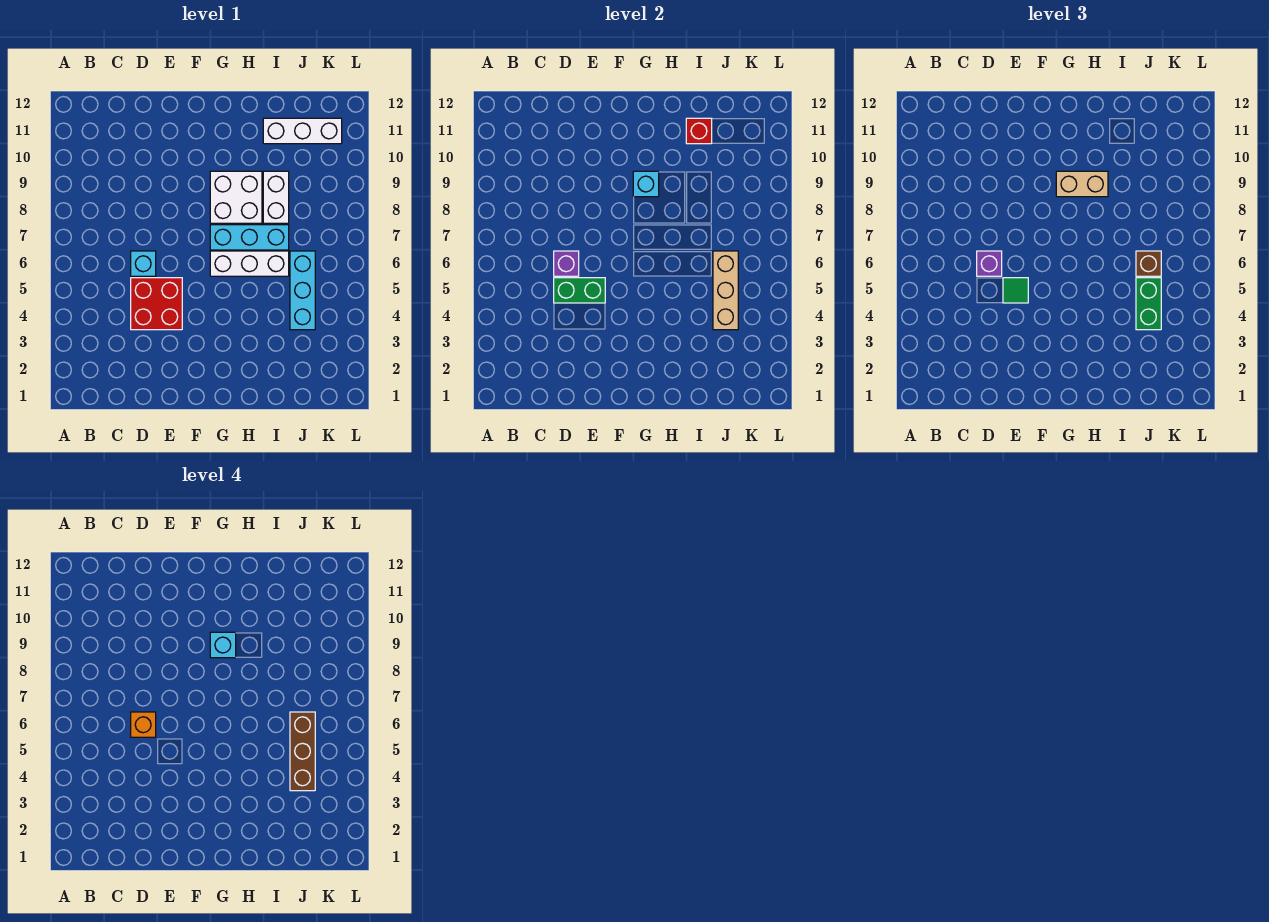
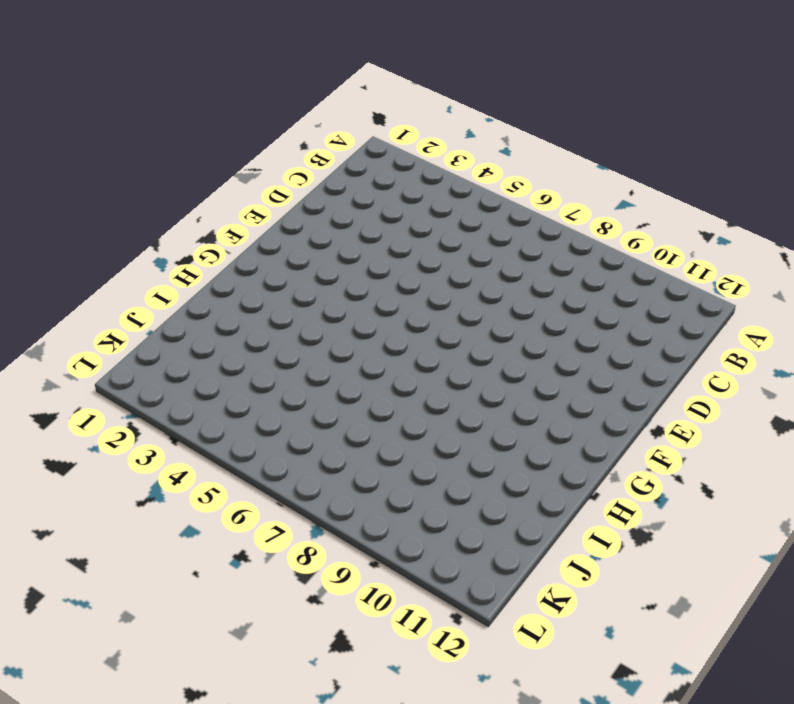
none -> red 2x2 brick [131,278,182,330]
none -> cyan 1x1 brick [131,251,156,276]
none -> white 1x3 brick [210,251,289,276]

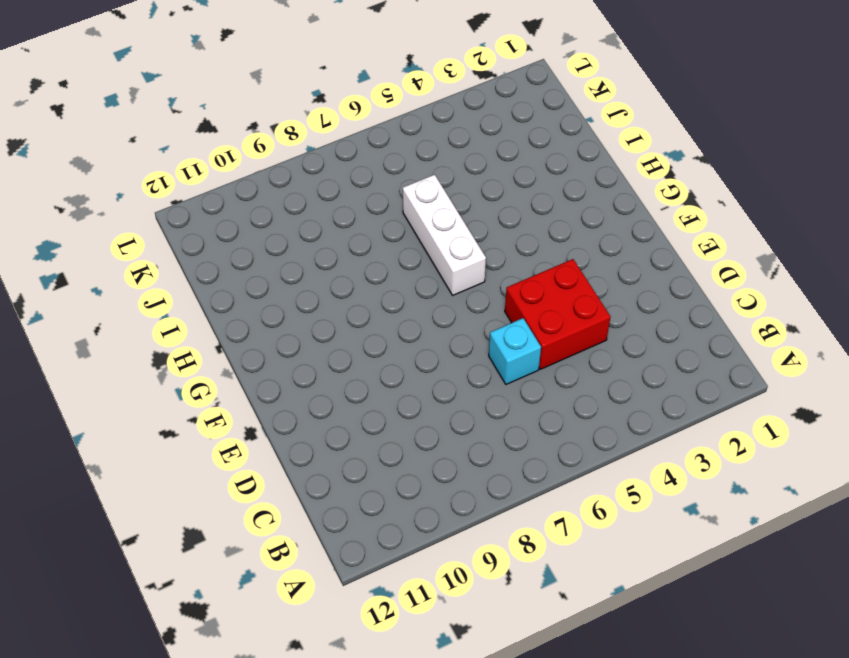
none -> cyan 1x3 brick [210,225,289,250]
none -> white 2x2 brick [210,171,262,223]
none -> white 1x2 brick [263,171,289,223]

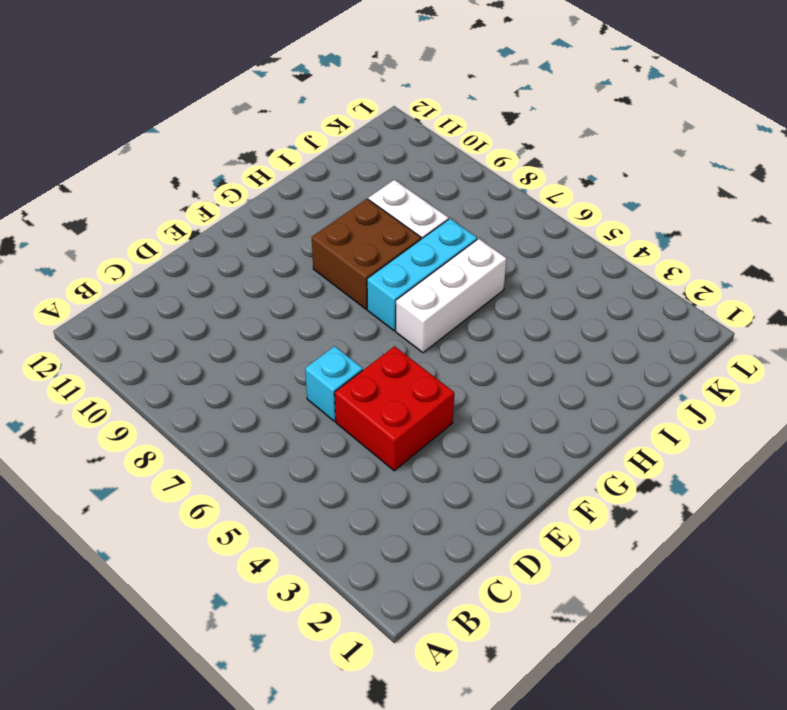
brown 2x2 brick [312,199,421,309] -> white 2x2 brick [210,171,262,223]
none -> white 1x3 brick [263,118,342,144]
none -> cyan 1x3 brick [290,251,315,330]
none -> green 1x2 brick [554,278,605,303]

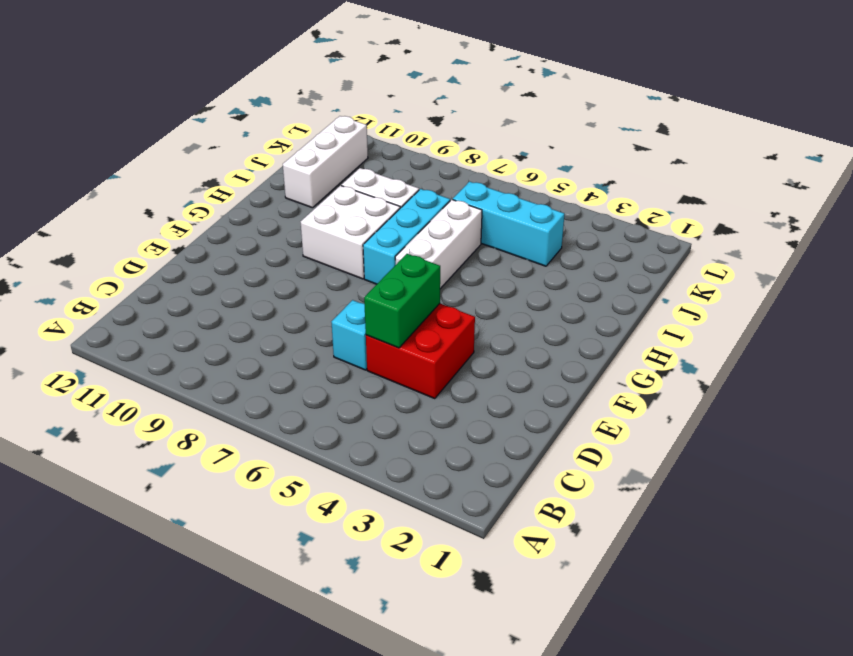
none -> purple 1x1 brick [554,251,579,276]
none -> cyan 1x1 brick [633,171,659,197]
none -> red 1x1 brick [686,118,712,144]

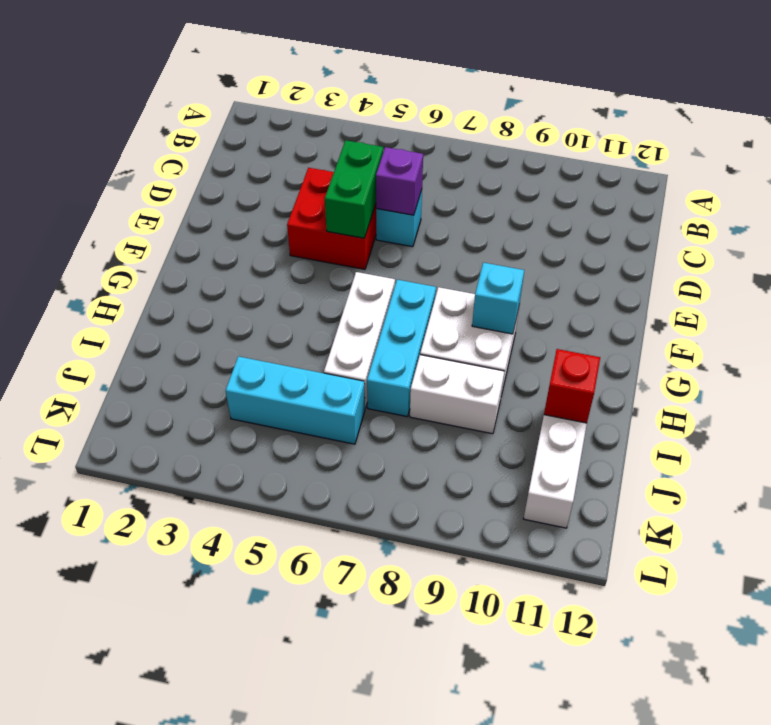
none -> tan 1x3 brick [713,251,738,330]
none -> purple 1x1 brick [977,251,1002,276]
none -> green 1x1 tile [1003,278,1028,303]

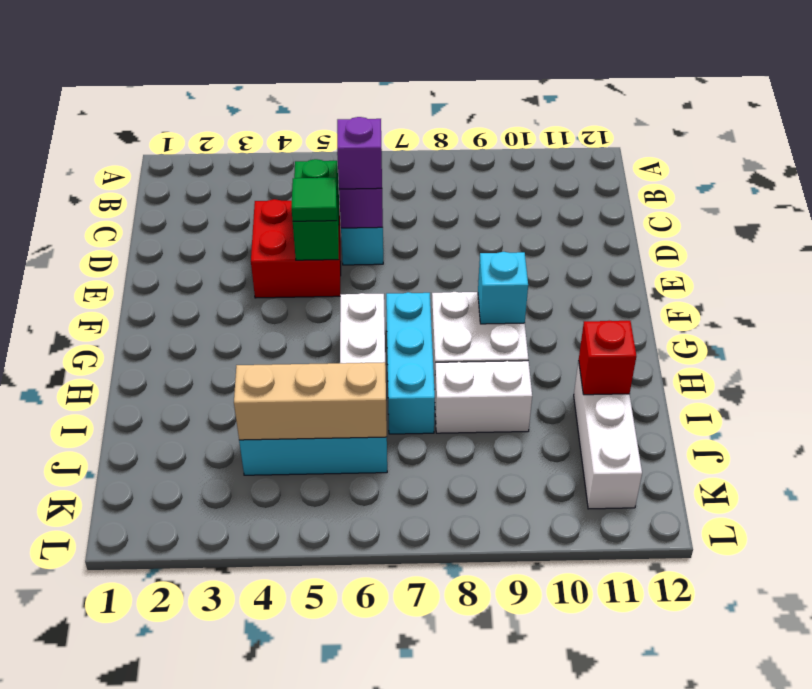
none -> tan 1x2 brick [1056,171,1108,197]
none -> green 1x2 brick [1136,278,1161,330]
none -> brown 1x1 brick [1136,251,1161,276]

